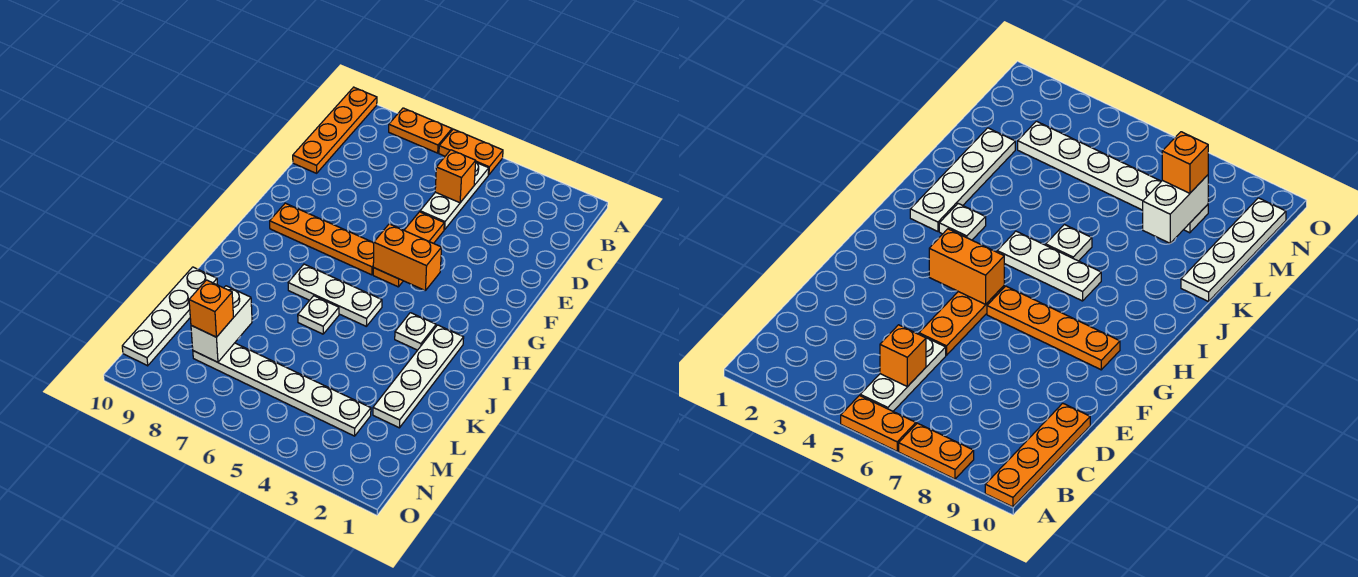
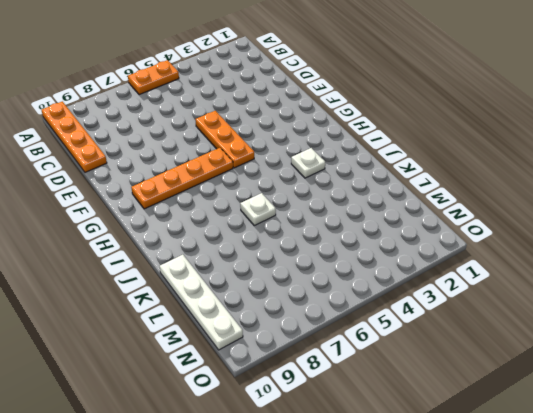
none -> orange 1x2 plate [389,108,452,153]
none -> white 1x3 plate [420,163,489,230]
none -> white 1x4 plate [373,325,464,428]

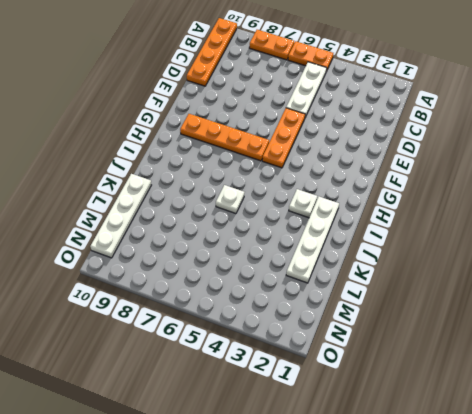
none -> white 1x3 plate [288,264,382,326]
none -> white 1x6 plate [193,343,371,436]
none -> orange 1x1 brick [435,150,476,203]

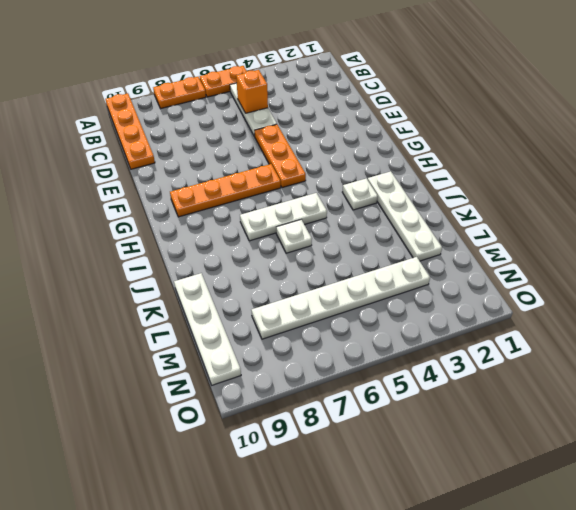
none -> orange 1x2 brick [373,224,442,291]
none -> white 1x2 brick [191,286,252,362]
none -> orange 1x1 brick [189,280,234,337]

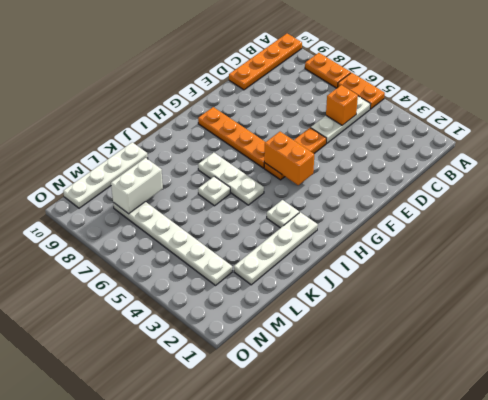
none -> orange 1x1 brick [189,280,234,337]

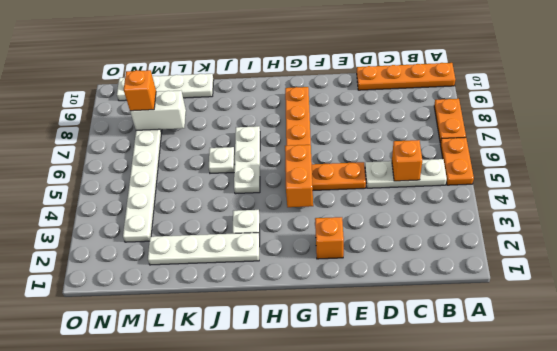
orange 1x1 brick [315,217,344,259] -> none

